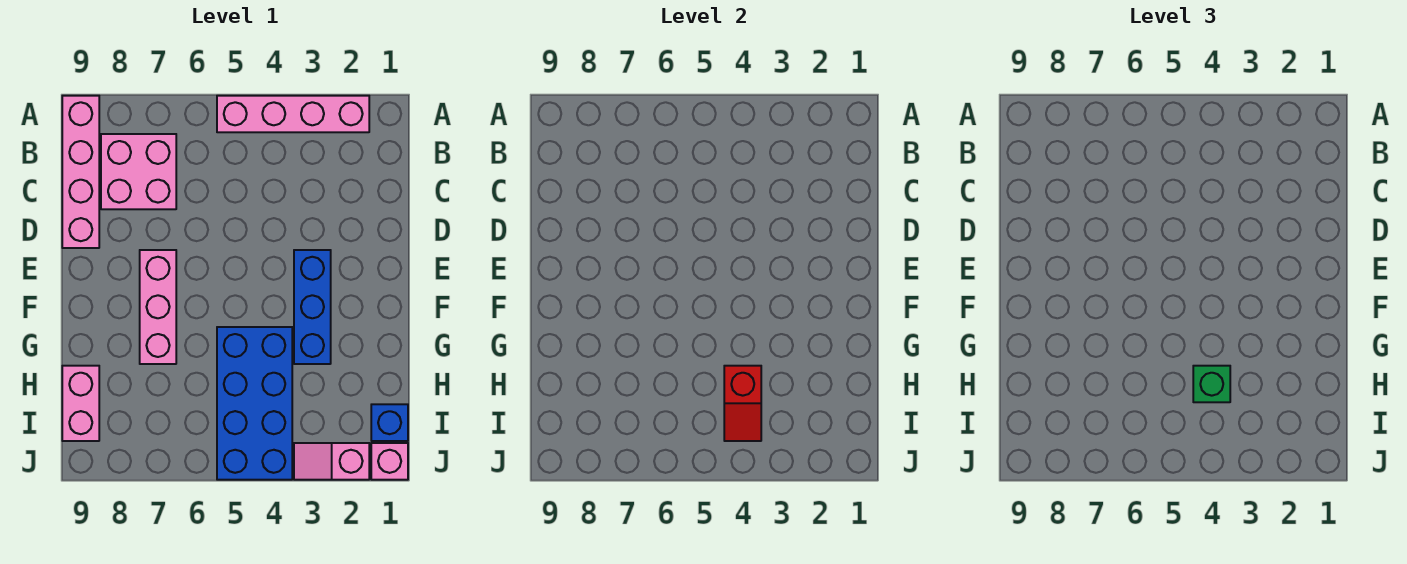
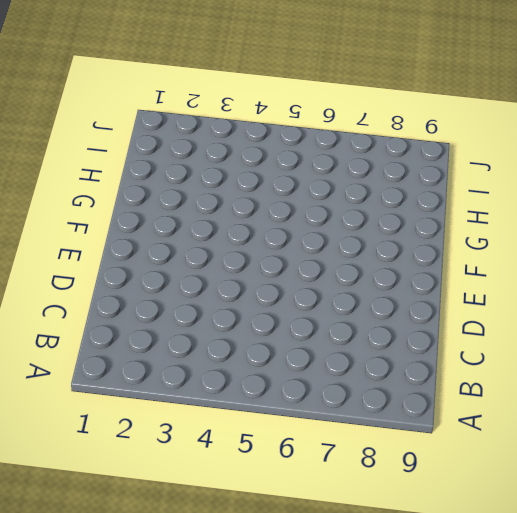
none -> pink 1x4 brick [217,96,369,132]
none -> pink 1x4 brick [62,96,99,248]
none -> pink 2x2 brick [101,134,176,209]

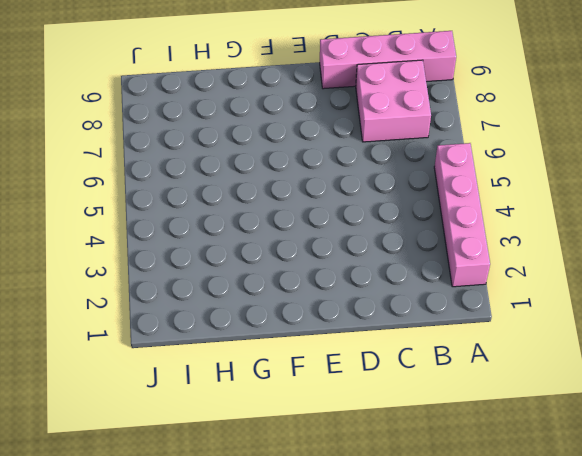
none -> blue 1x3 brick [294,250,331,364]
none -> pink 1x3 brick [140,250,176,364]
none -> blue 2x4 brick [217,327,292,480]

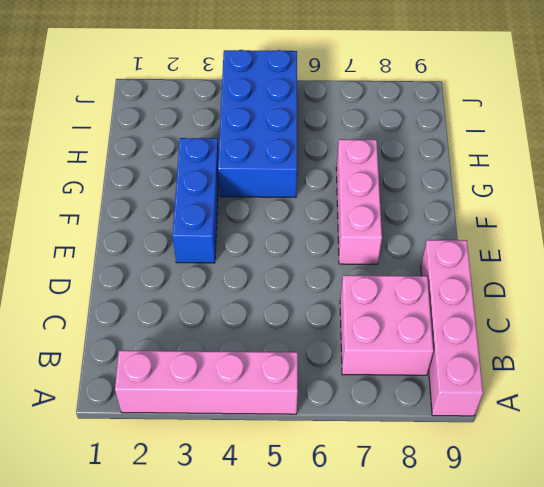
none -> pink 1x2 brick [62,366,99,441]
none -> blue 1x1 brick [371,404,408,441]
none -> pink 1x1 brick [371,443,408,480]

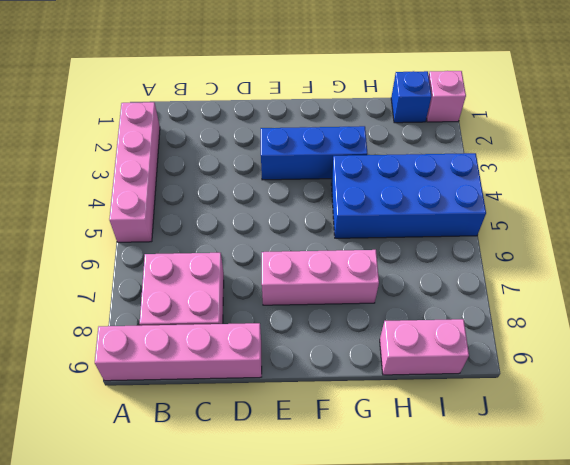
none -> pink 1x2 slope [294,443,369,480]
none -> red 1x2 slope [724,366,761,441]
none -> green 1x1 brick [1193,366,1230,402]

